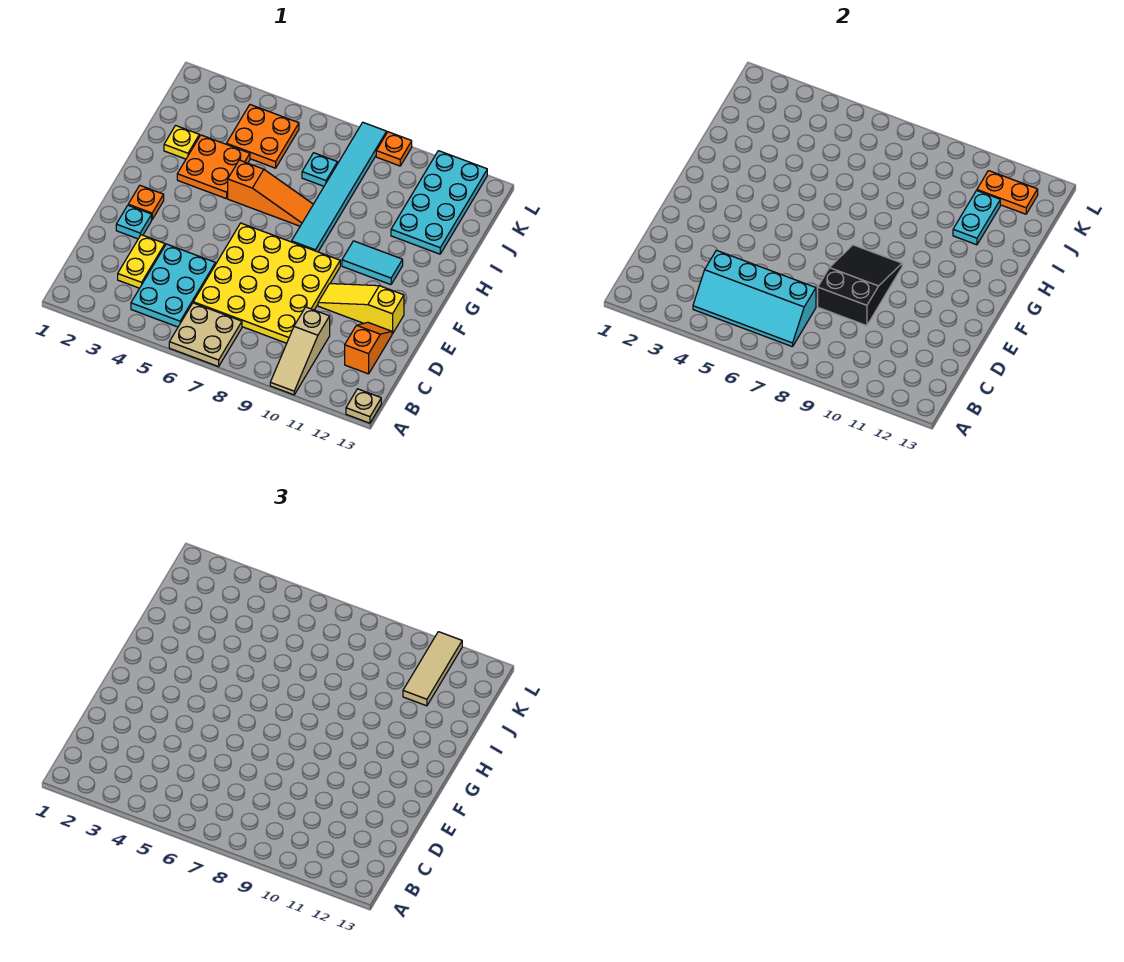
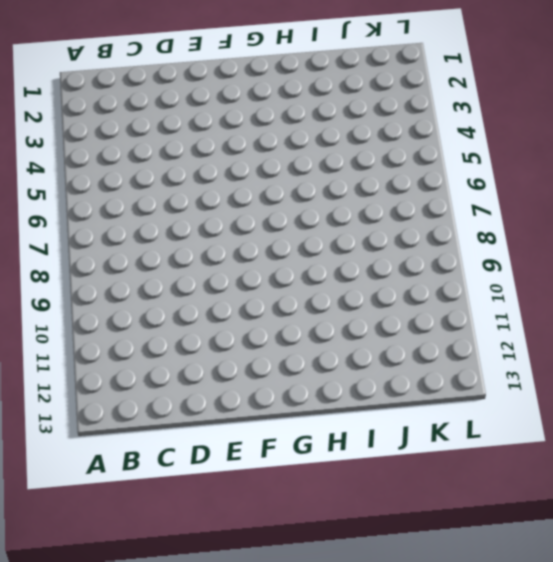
none -> tan 2x2 plate [169,303,242,367]
none -> tan 1x3 slope [270,307,330,395]
none -> tan 1x1 plate [346,389,381,423]

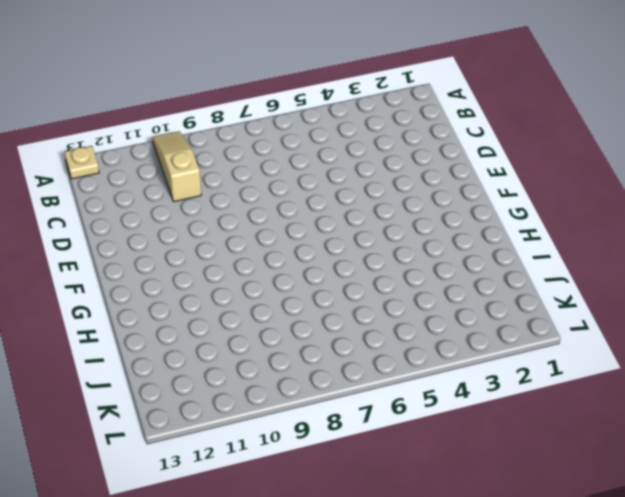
none -> tan 2x2 plate [169,303,242,367]
none -> cyan 2x3 plate [131,244,215,327]
none -> yellow 1x2 plate [118,235,165,288]

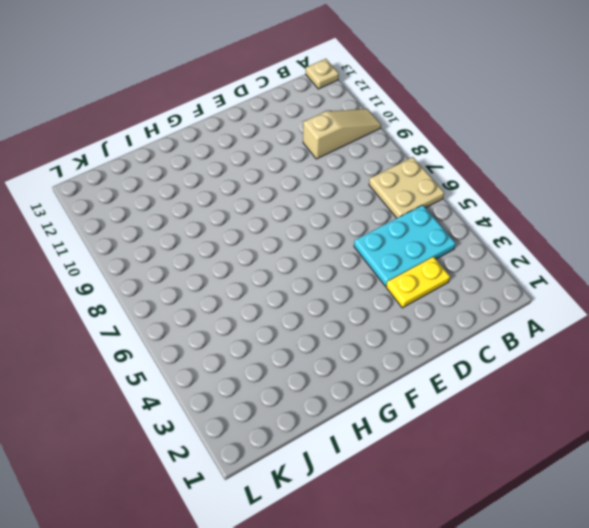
none -> yellow 4x4 plate [193,223,340,343]
none -> orange 1x2 slope [345,322,392,374]
none -> cyan 1x1 plate [116,205,152,239]

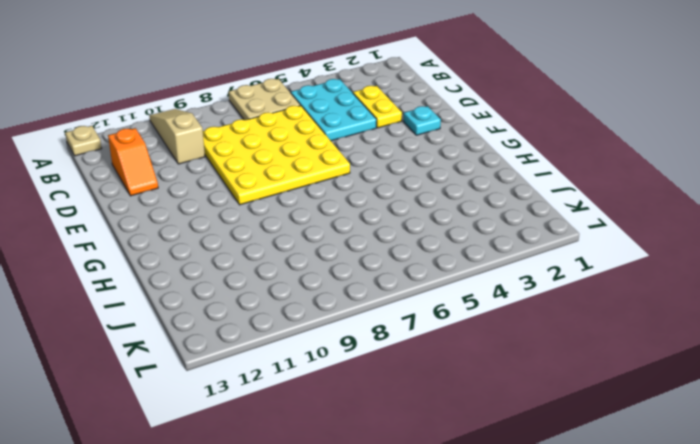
none -> yellow 1x3 slope [318,284,404,334]
none -> orange 1x1 plate [128,186,164,219]
none -> cyan 1x6 tile [292,123,387,252]

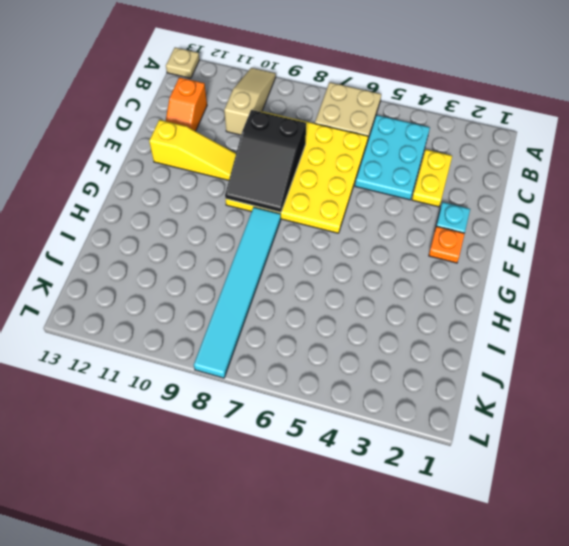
none -> cyan 1x2 tile [342,241,403,285]
none -> orange 2x2 plate [177,135,250,199]
none -> orange 1x3 slope [228,160,313,226]

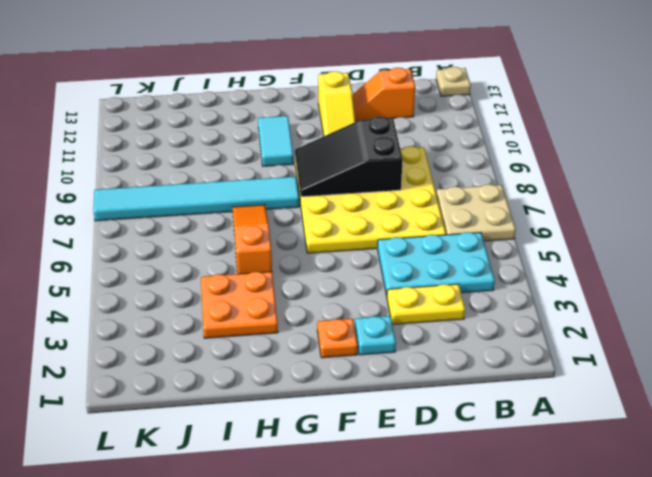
none -> tan 1x3 slope [270,307,330,395]
none -> yellow 1x1 plate [164,126,199,159]
none -> cyan 2x4 plate [391,151,487,254]

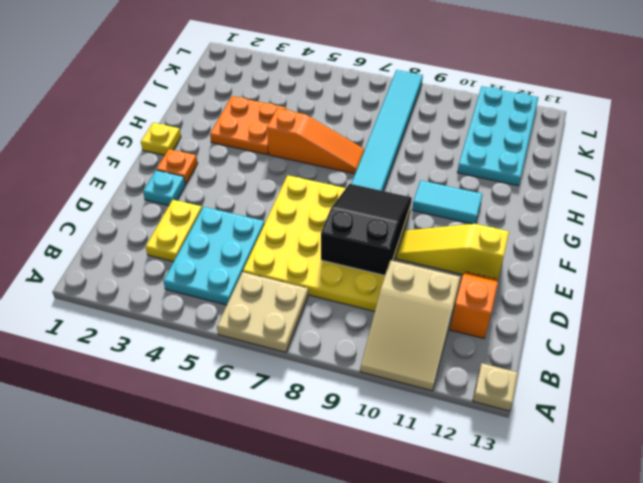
tan 2x3 slope [360,260,460,391] -> tan 1x3 slope [270,307,330,395]
yellow 1x1 plate [141,123,181,155] -> yellow 1x1 plate moved to [164,126,199,159]
none -> orange 2x2 plate [226,105,299,168]
none -> cyan 1x1 plate [302,153,337,186]
none -> orange 1x1 plate [376,132,412,166]

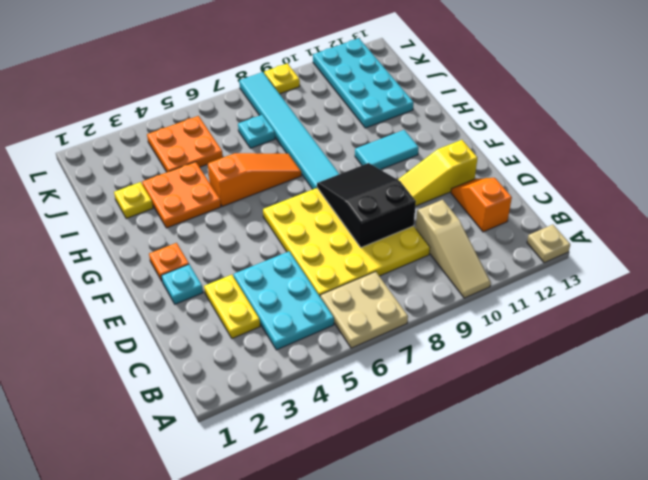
yellow 1x1 plate [264,63,300,94] -> orange 1x1 plate [376,132,412,166]
none -> cyan 2x4 slope [693,250,816,347]
none -> cyan 1x2 plate [953,191,1000,245]
none -> orange 1x2 plate [977,171,1038,214]

